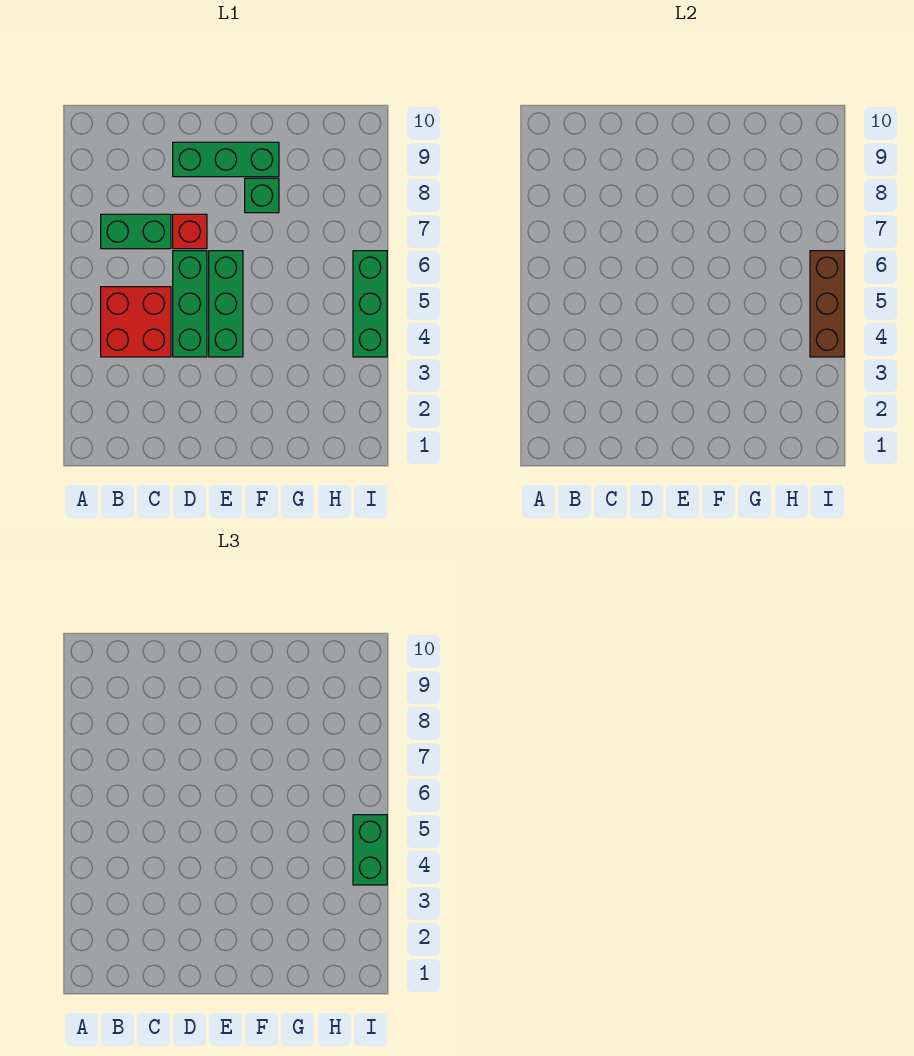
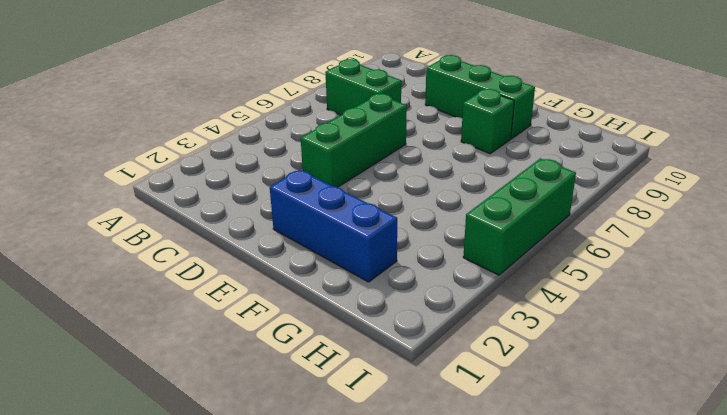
blue 1x3 brick [270,170,397,282] -> none
none -> red 2x2 brick [101,287,171,357]
none -> red 1x1 brick [173,214,207,249]

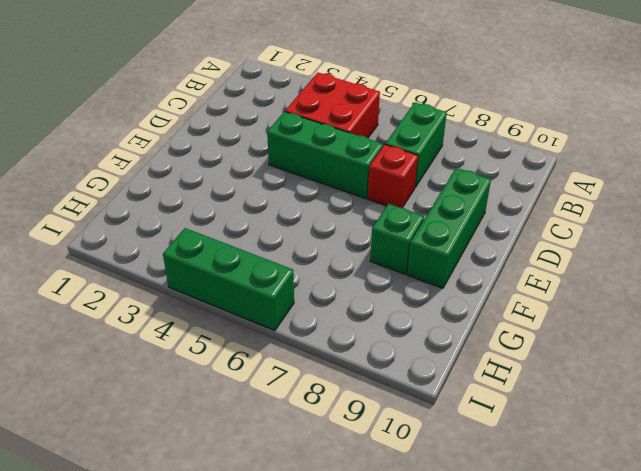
none -> green 1x3 brick [209,251,243,357]
none -> brown 1x3 brick [810,251,844,357]

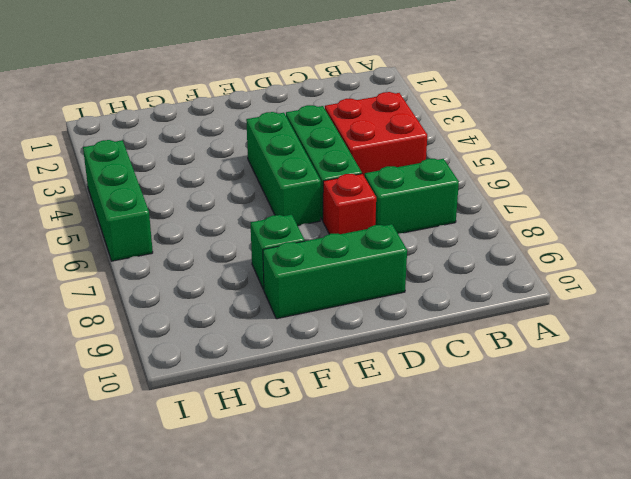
none -> brown 1x3 brick [810,251,844,357]
none -> green 1x2 brick [353,815,387,885]

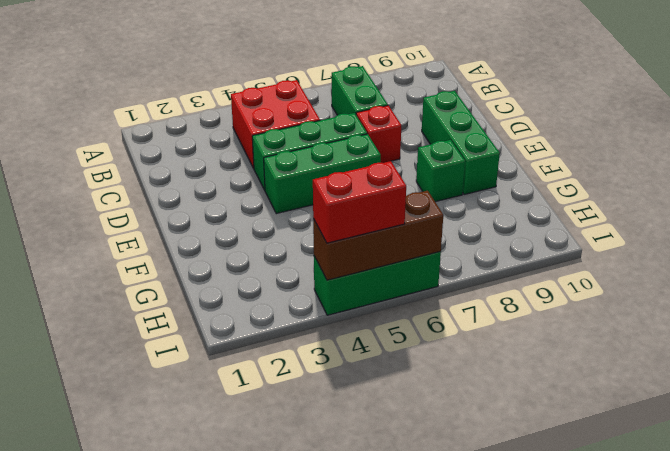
red 1x2 brick [313,161,406,243] -> green 1x2 brick [353,815,387,885]

